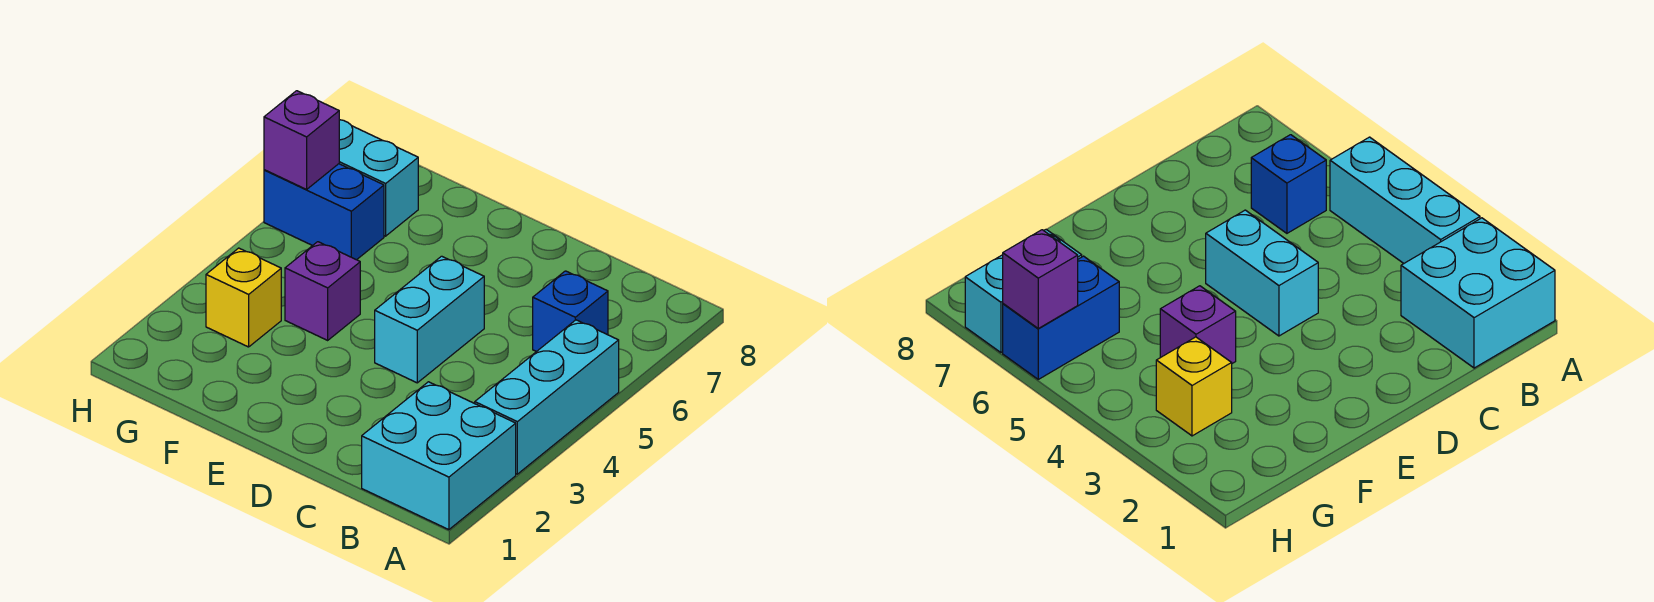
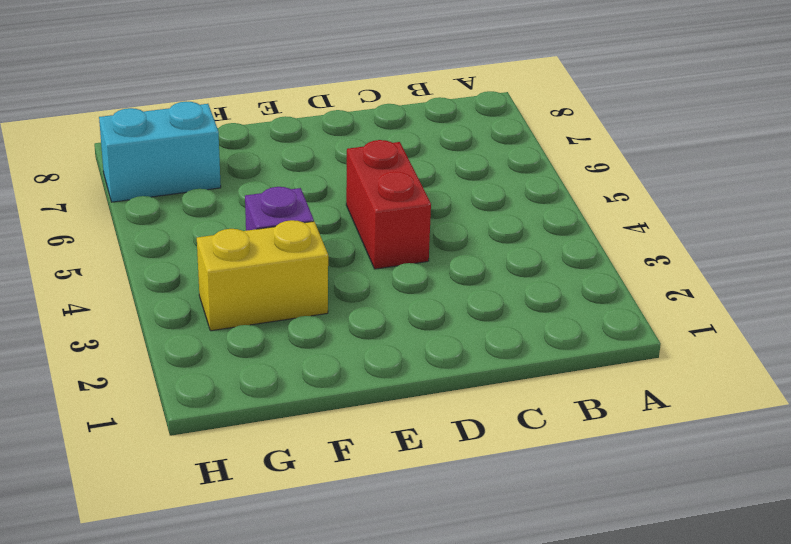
red 1x2 brick [346,140,431,269] -> cyan 1x2 brick [375,256,484,383]
yellow 1x2 brick [197,220,328,331] -> yellow 1x1 brick [206,248,281,347]
none -> cyan 2x2 brick [362,382,516,530]
none -> cyan 1x3 brick [475,320,619,474]

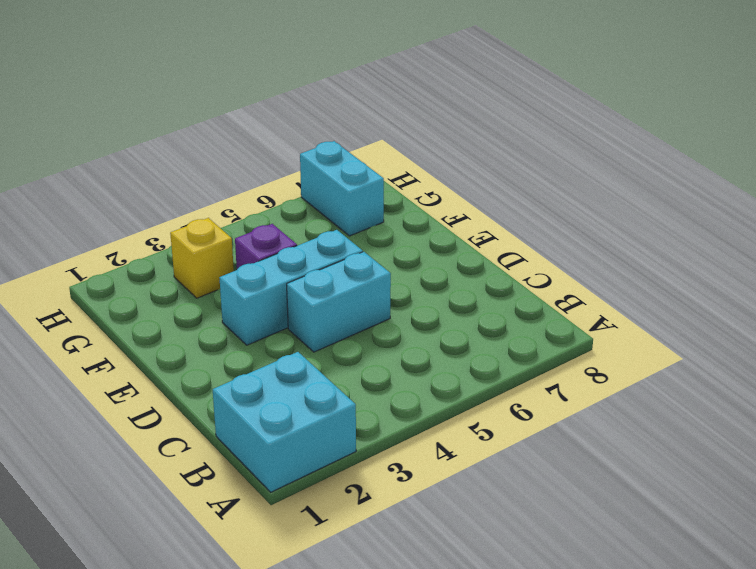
cyan 1x3 brick [219,230,363,345] -> cyan 1x3 brick moved to [475,320,619,474]
none -> blue 1x1 brick [533,271,608,352]
none -> blue 1x2 brick [264,164,384,260]

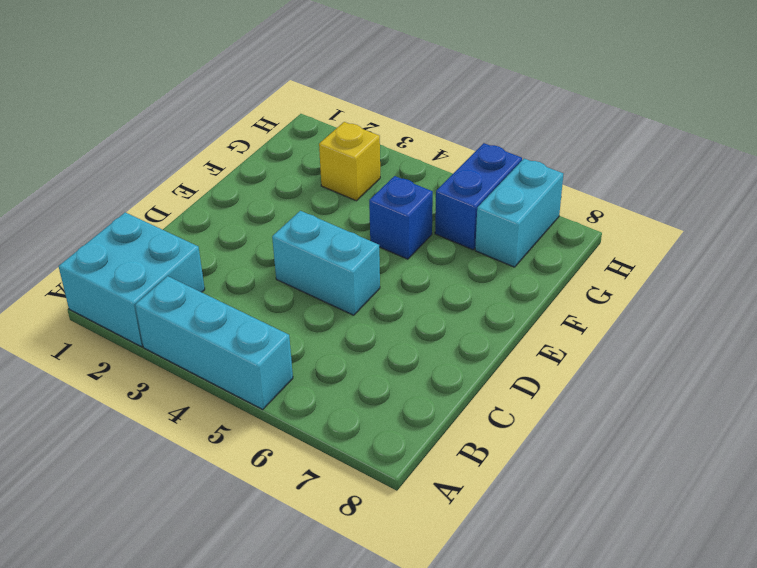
blue 1x1 brick [369,176,433,259] -> blue 1x1 brick moved to [533,271,608,352]
none -> purple 1x1 brick [285,242,360,340]
none -> purple 1x1 brick [264,91,339,189]

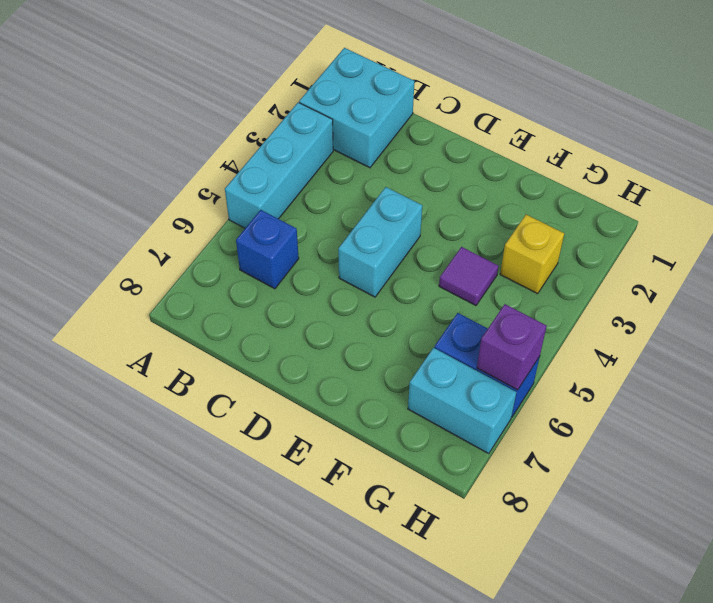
purple 1x1 tile [439,247,499,305] -> purple 1x1 brick [285,242,360,340]

